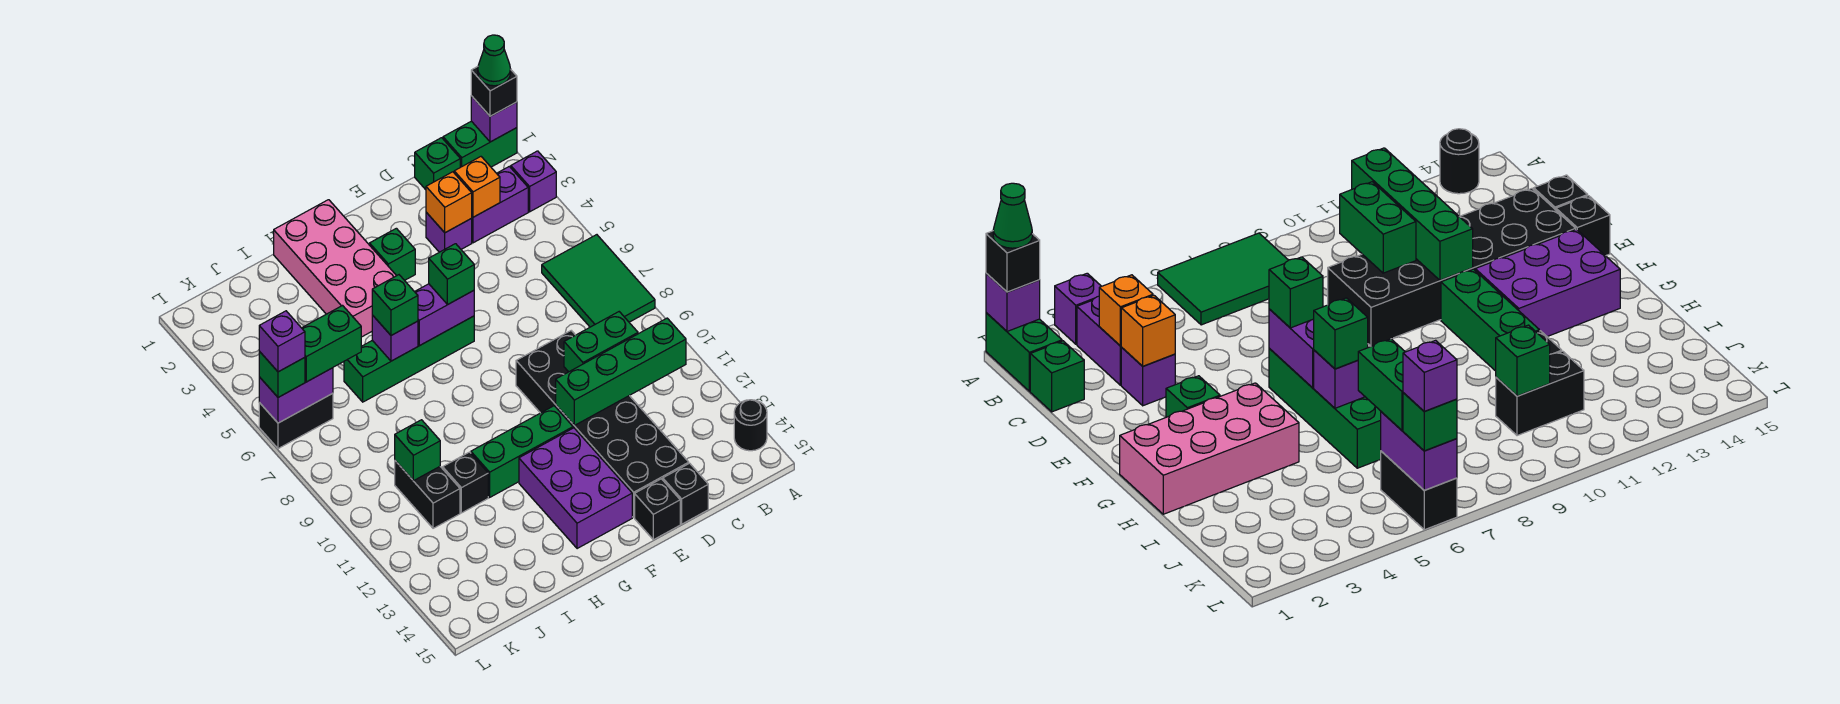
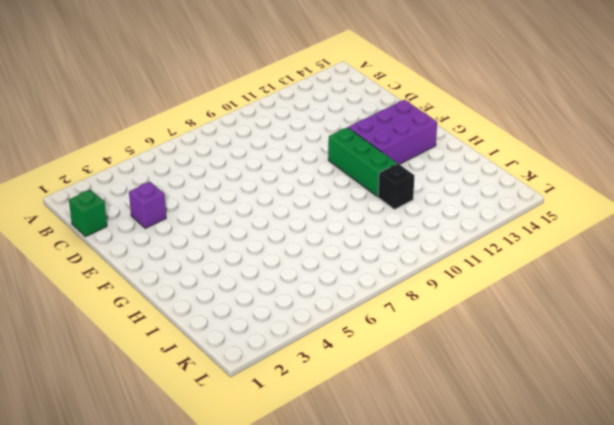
none -> green 1x2 brick [443,121,517,167]
none -> purple 1x1 brick [511,151,556,212]
none -> green 2x3 tile [542,235,655,327]
none -> black 1x1 round brick [734,400,767,451]

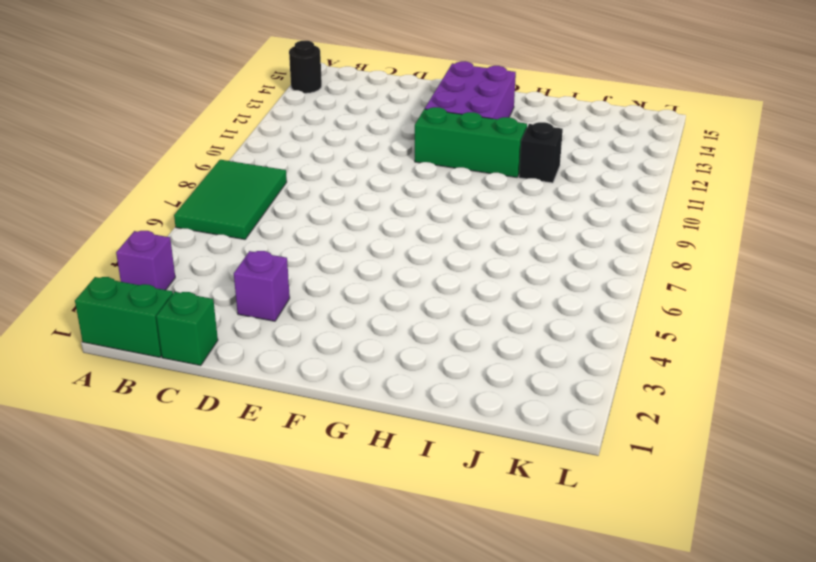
none -> purple 1x2 brick [472,166,528,243]
none -> black 2x6 brick [516,331,689,517]
none -> black 1x1 brick [663,463,708,524]
none -> black 1x1 brick [635,479,680,540]

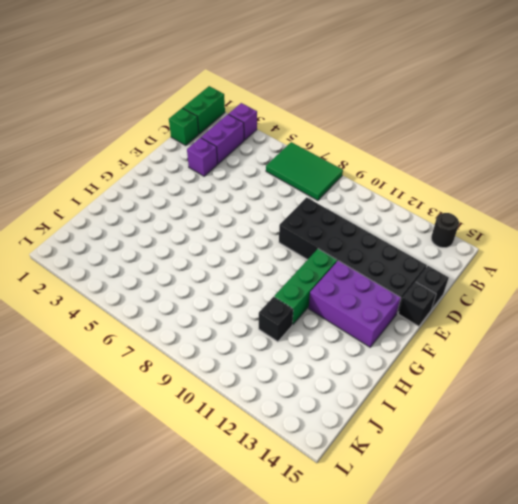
none -> green 1x1 brick [370,228,415,280]
none -> green 1x4 brick [344,316,474,402]
none -> pink 2x4 brick [274,200,396,337]
none -> black 1x2 brick [395,461,460,528]

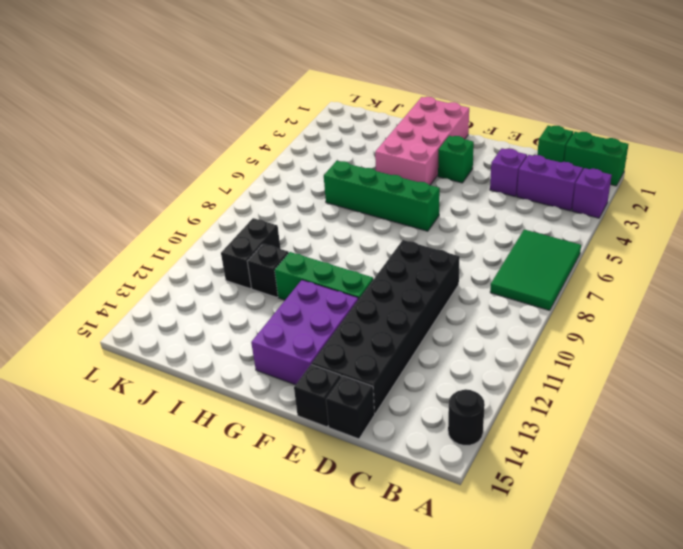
none -> black 1x2 brick [259,393,333,449]
none -> purple 1x1 brick [471,96,517,142]
none -> green 1x4 brick [556,318,686,425]
none -> orange 1x1 brick [454,157,500,217]

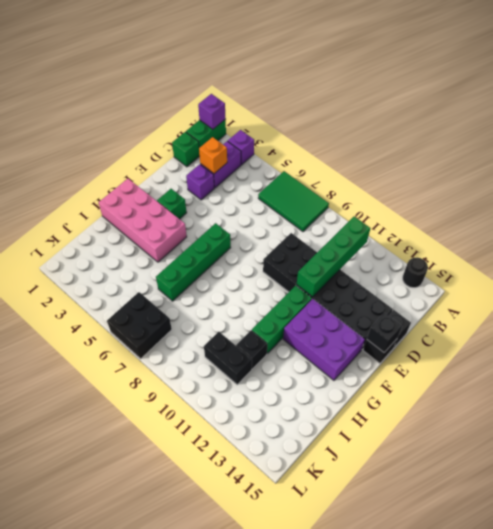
black 1x1 brick [367,313,402,353] -> black 1x1 brick moved to [471,67,517,116]
black 2x2 brick [107,292,172,359] -> black 1x2 brick [259,393,333,449]
none -> green 1x2 brick [564,312,638,372]
none -> orange 1x1 brick [426,172,472,233]
none -> purple 1x2 brick [415,284,474,346]
none -> purple 1x1 brick [372,315,418,361]

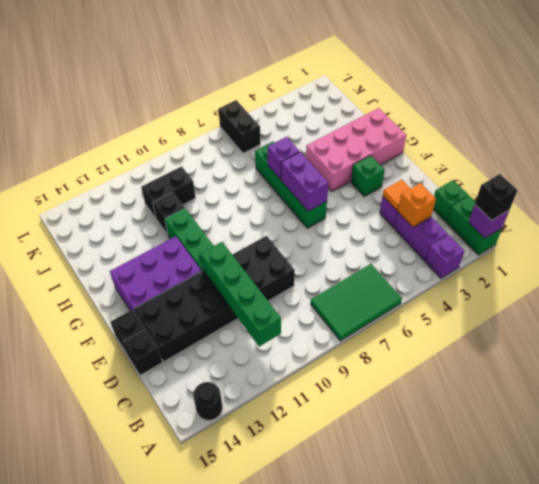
orange 1x1 tile [383,180,410,211] -> orange 1x1 brick [426,172,472,233]
none -> green 1x2 brick [564,312,638,372]
none -> green 1x1 brick [395,420,440,481]
none -> purple 1x2 brick [259,368,333,423]
none -> green 1x1 brick [429,244,474,304]

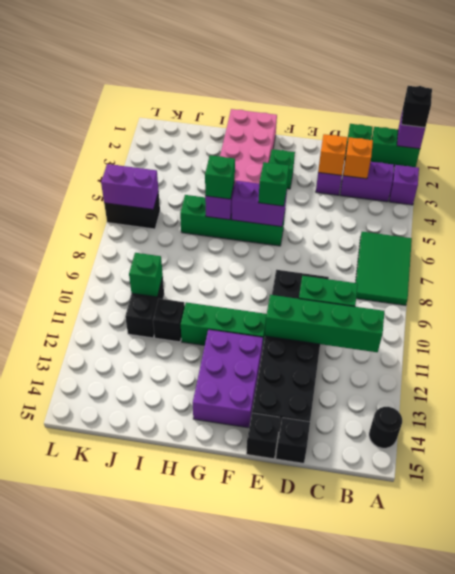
none -> green 1x2 brick [302,306,361,382]
none -> green 1x1 brick [259,351,305,397]
none -> green 1x1 cone [478,35,511,86]
none -> purple 1x1 brick [259,311,305,372]

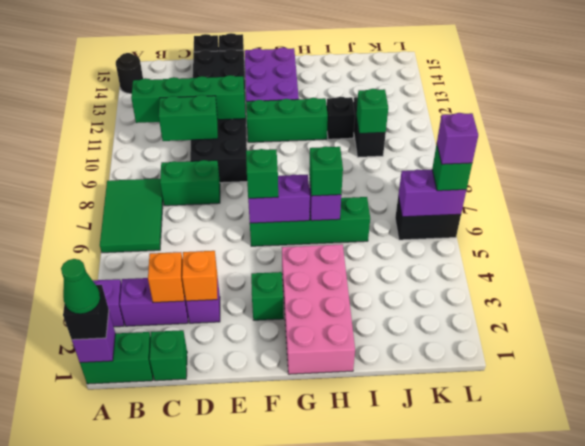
green 1x2 brick [160,160,220,206] -> green 1x2 brick moved to [302,306,361,382]

